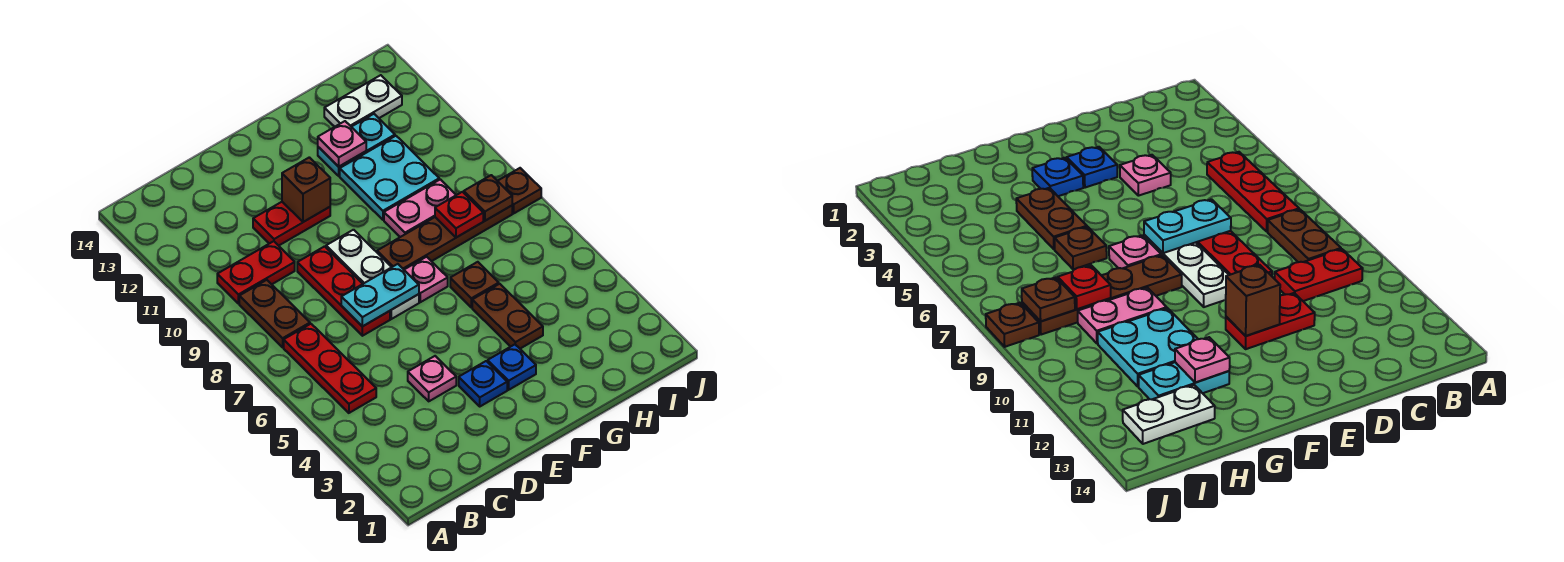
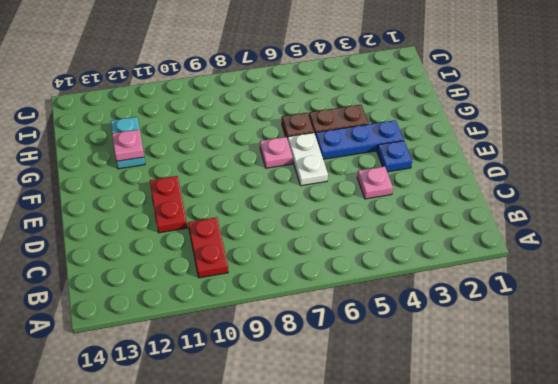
white 1x2 plate [288,133,328,186] -> white 1x2 plate moved to [324,75,402,127]
blue 1x3 plate [315,120,404,159] -> blue 1x1 plate [488,344,536,390]
none -> red 1x3 plate [284,324,376,413]
none -> brown 1x2 plate [239,280,310,347]
none -> red 1x3 plate [297,246,390,336]

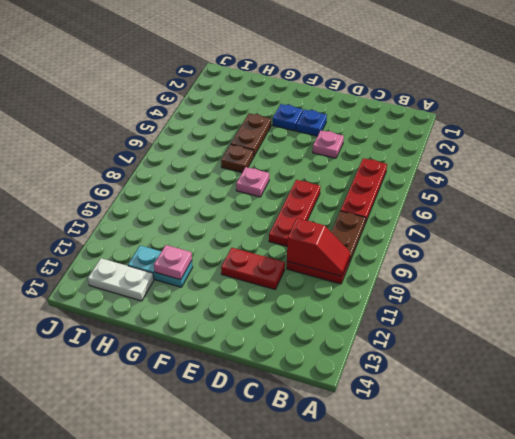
red 1x2 slope [287,218,350,276] -> none
none -> white 1x3 plate [326,230,419,319]
none -> brown 1x4 plate [377,206,512,269]
none -> pink 1x2 plate [384,179,456,237]

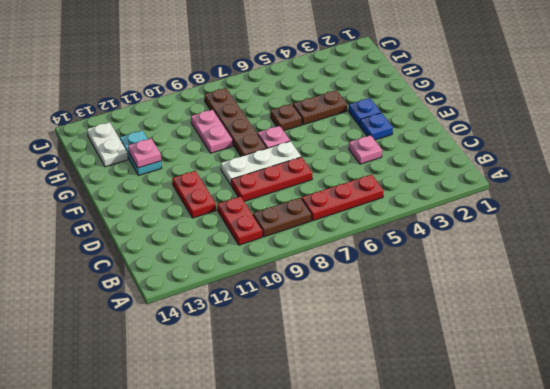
none -> cyan 2x2 plate [340,136,439,220]
none -> brown 1x1 plate [498,168,541,213]
none -> cyan 1x2 plate [341,264,419,327]

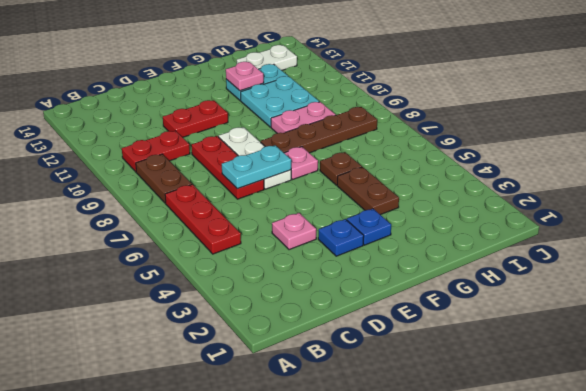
none -> brown 1x1 plate [498,168,541,213]
none -> brown 1x1 brick [282,157,330,222]
none -> red 1x1 plate [435,192,483,238]

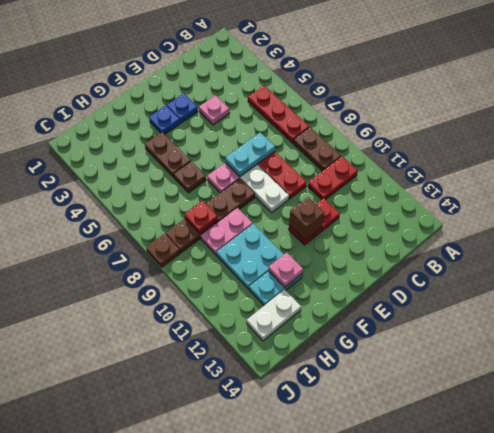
none -> brown 1x1 plate [464,175,512,221]

